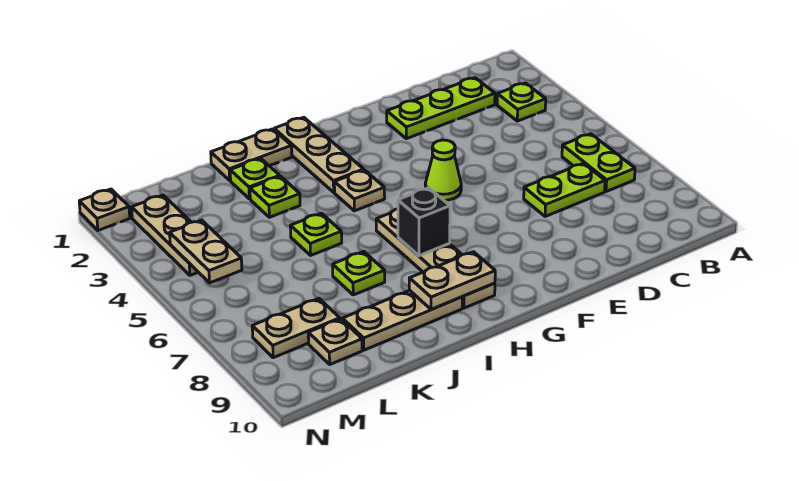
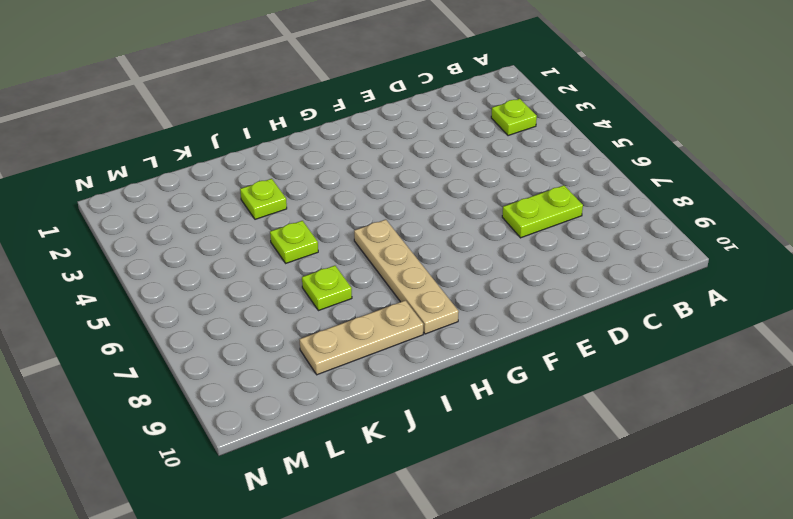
none -> lime 1x2 plate [562,134,635,192]
none -> lime 1x3 plate [387,78,495,139]
none -> lime 1x1 cone [425,140,461,200]

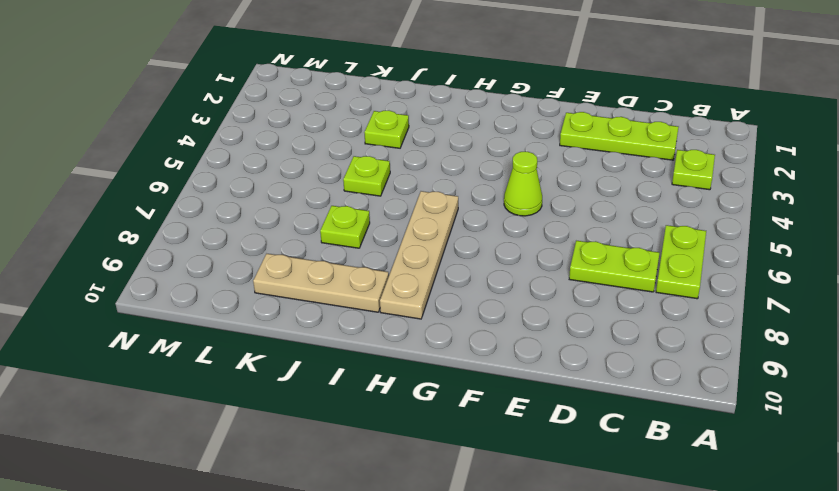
none -> tan 1x3 plate [274,117,364,192]
none -> tan 1x1 plate [334,170,385,211]
none -> tan 1x2 plate [211,129,292,181]

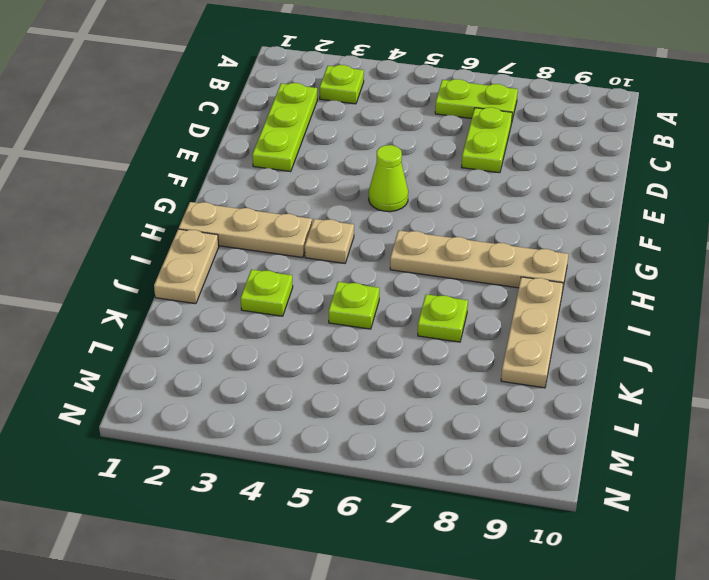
none -> lime 1x1 plate [230,158,280,199]
none -> tan 1x2 plate [252,298,340,358]
none -> tan 1x1 plate [308,319,362,364]

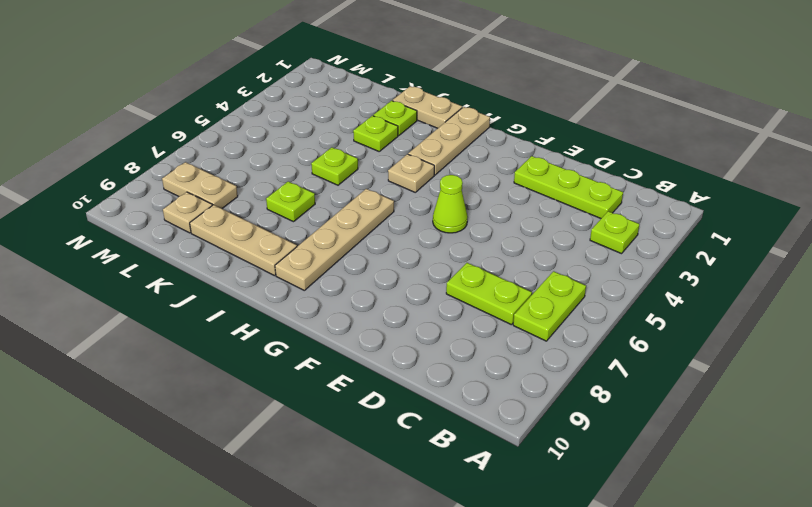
none -> tan 1x3 plate [132,195,198,275]
none -> tan 1x1 plate [79,189,130,230]
none -> black 1x1 brick [398,188,450,256]

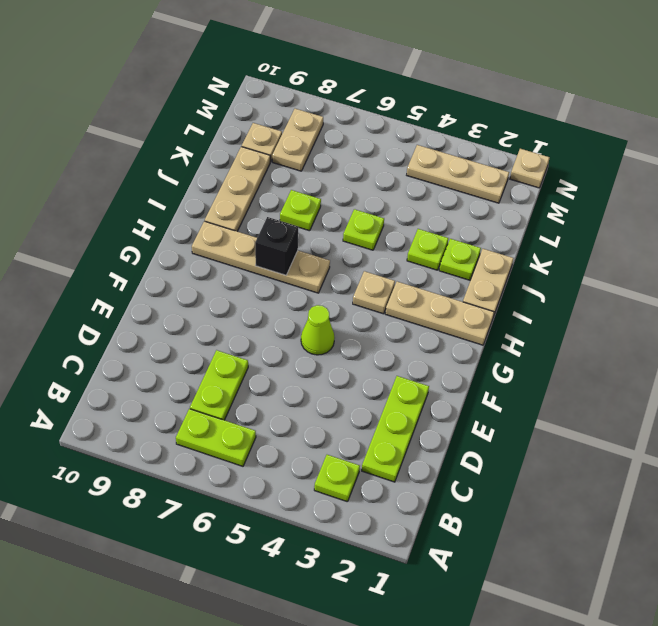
none -> tan 1x2 plate [409,252,495,310]
none -> tan 1x2 plate [170,220,242,283]

